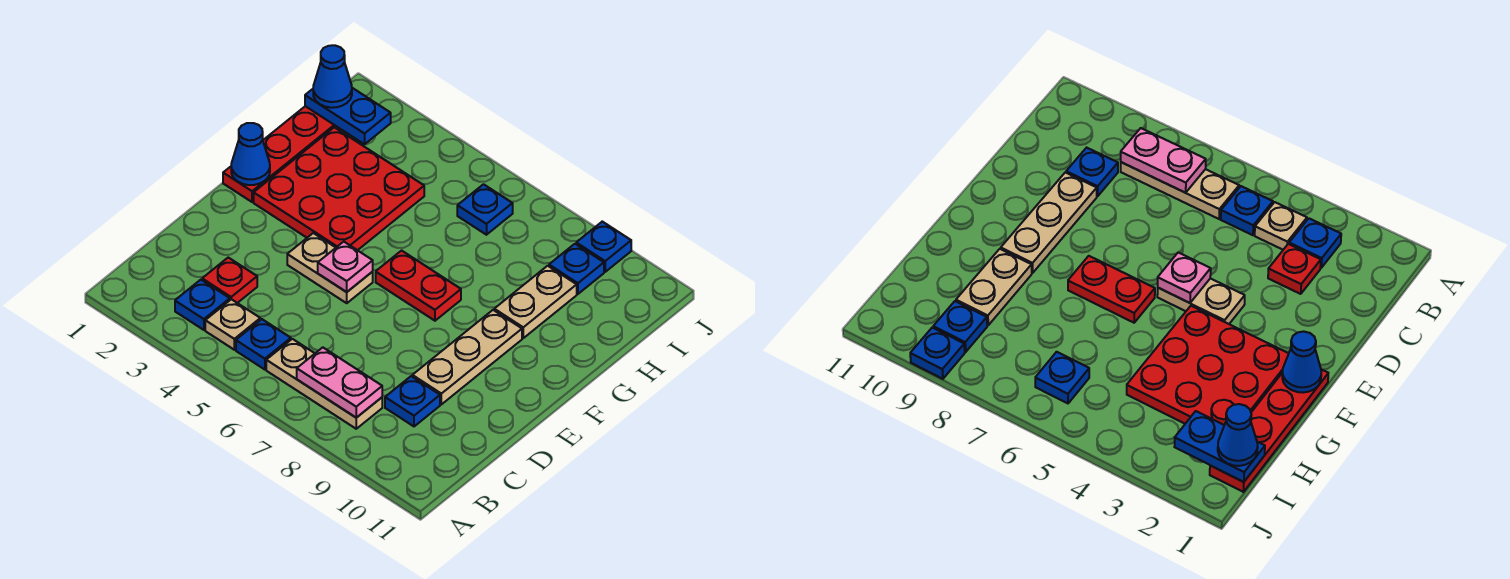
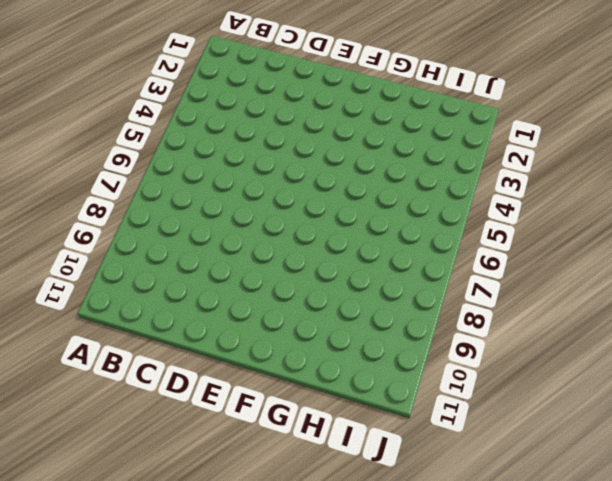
none -> blue 1x1 plate [175,280,230,330]
none -> tan 1x1 plate [205,299,260,350]
none -> blue 1x1 plate [236,319,291,370]

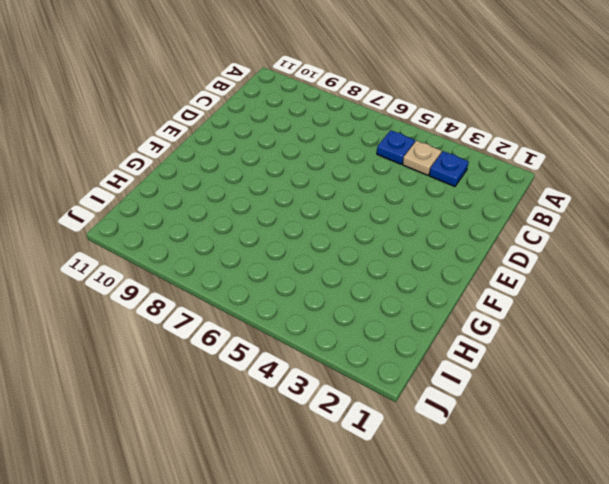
none -> tan 1x3 plate [266,339,382,429]
none -> red 1x1 plate [202,258,257,303]
none -> blue 1x1 plate [385,376,440,426]

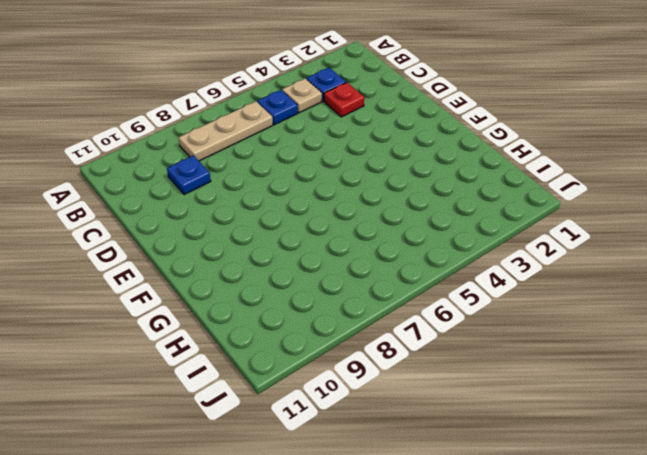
none -> tan 1x3 plate [412,310,522,404]
none -> tan 1x2 plate [287,233,373,303]
none -> red 1x4 plate [223,106,341,202]

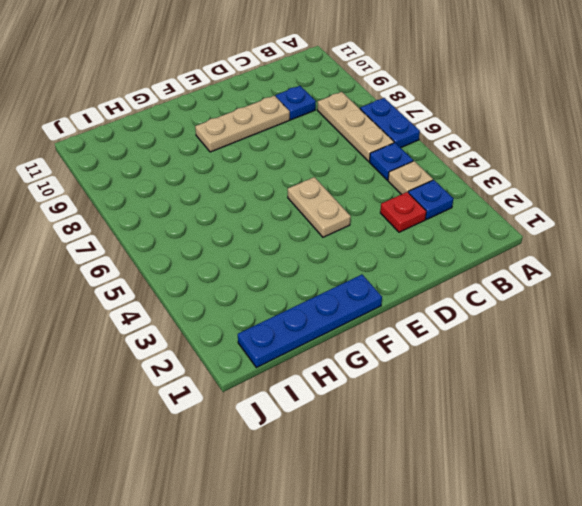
blue 1x2 plate [360,98,420,148] -> blue 1x2 plate moved to [305,88,391,144]
blue 1x4 plate [238,275,382,368] -> red 1x4 plate [223,106,341,202]
none -> red 3x3 plate [254,127,424,250]
none -> red 1x2 plate [376,251,461,321]
none -> tan 1x2 plate [494,266,577,338]

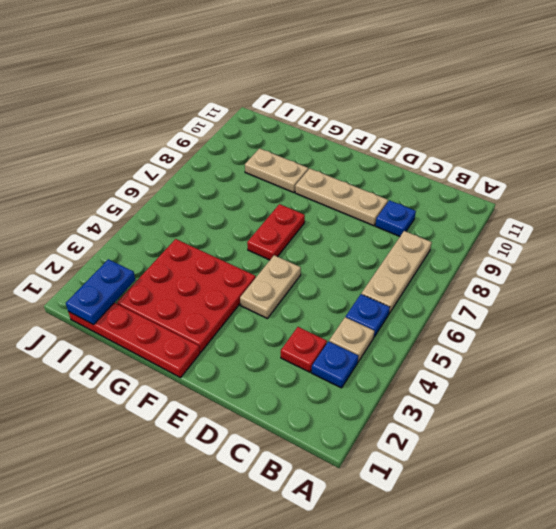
none -> blue 1x1 plate [457,184,513,235]
none -> blue 1x1 plate [549,244,604,294]
none -> blue 1x1 plate [576,222,631,272]

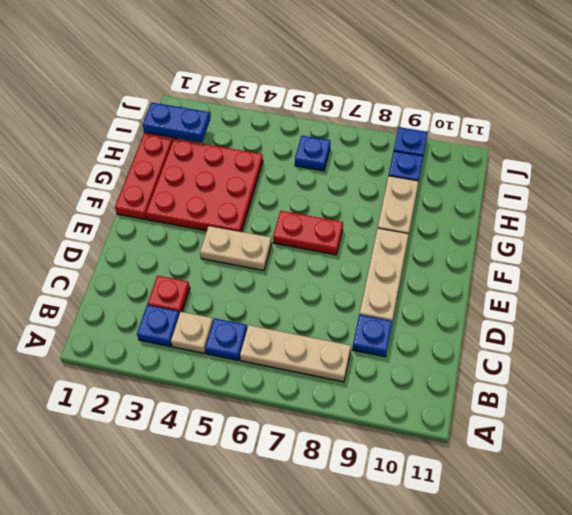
none -> pink 1x2 plate [297,347,382,418]
none -> pink 1x1 plate [318,242,373,292]
none -> blue 1x1 cone [231,123,270,185]

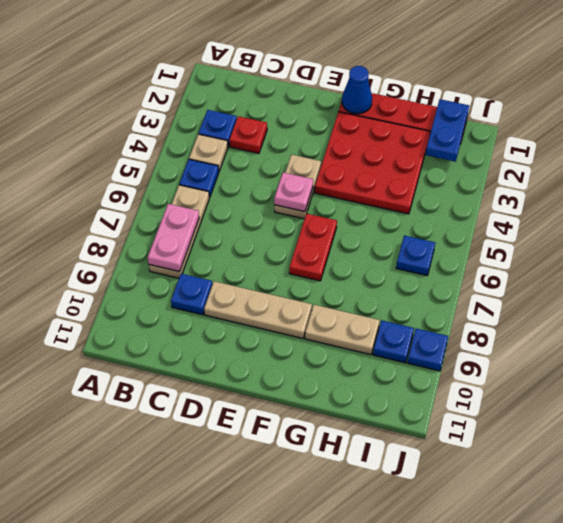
none -> blue 1x1 cone [313,45,352,108]

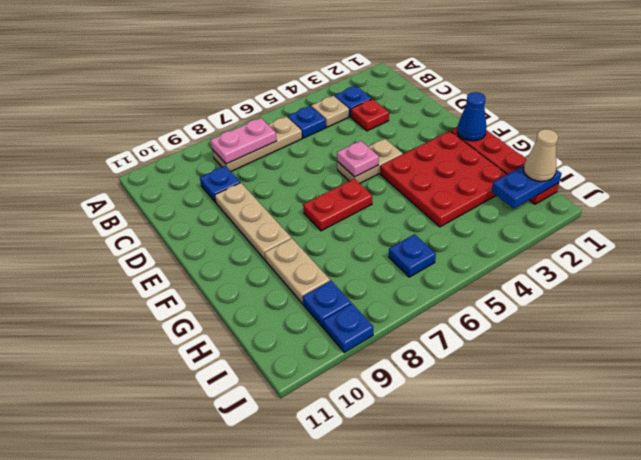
tan 1x1 cone [524,129,558,181] -> blue 1x1 cone [313,45,352,108]

